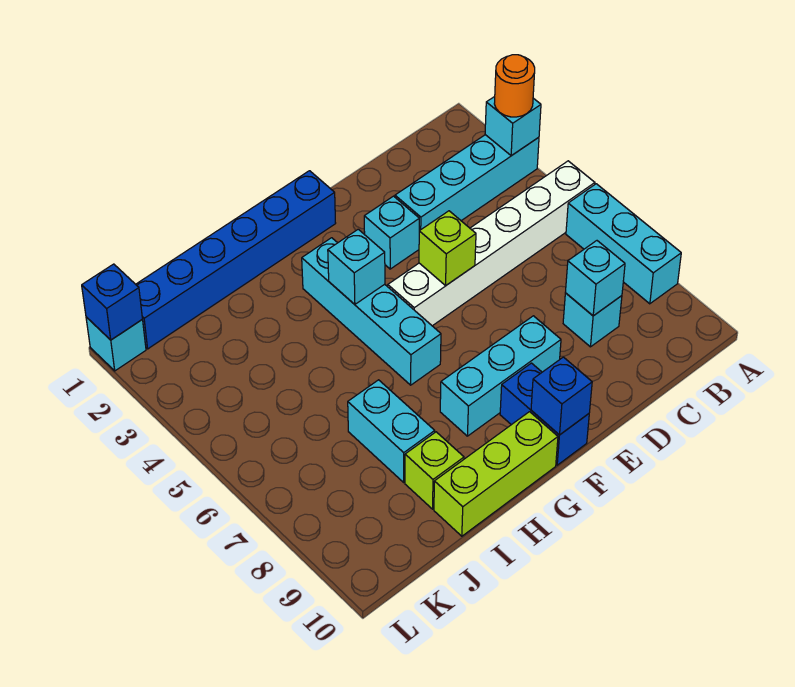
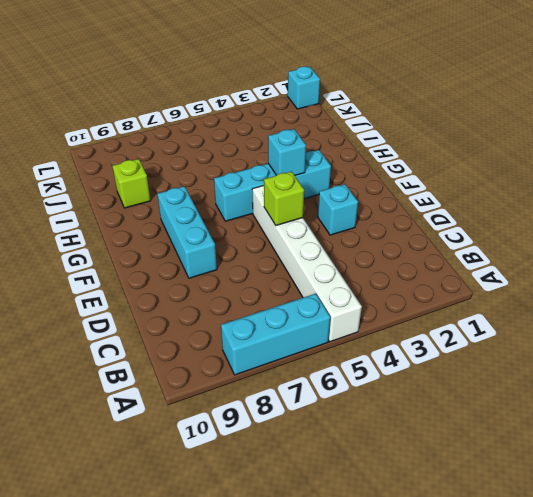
none -> cyan 1x4 brick [395,135,539,231]
none -> cyan 1x1 brick [563,293,622,347]
none -> blue 1x6 brick [136,171,336,349]

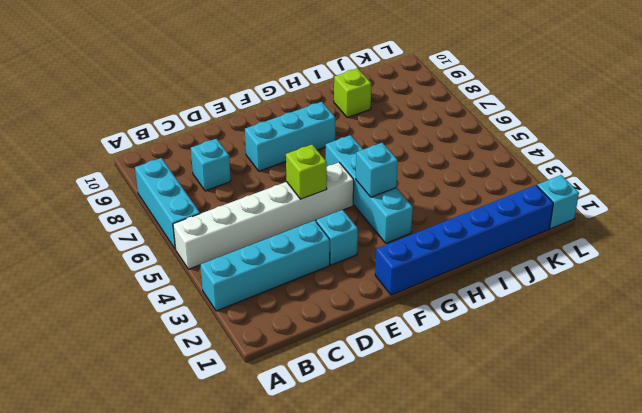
none -> blue 1x2 brick [500,363,589,465]
none -> lime 1x3 brick [434,412,558,536]
none -> cyan 1x2 brick [348,380,435,482]

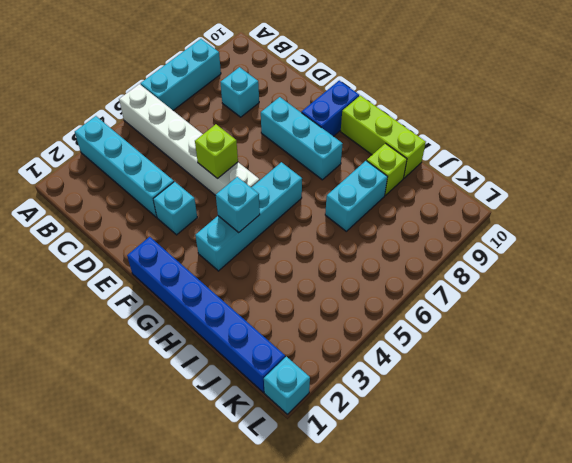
none -> cyan 1x1 brick [485,97,541,156]
none -> cyan 1x1 brick [565,241,625,316]
none -> blue 1x1 brick [531,357,592,435]

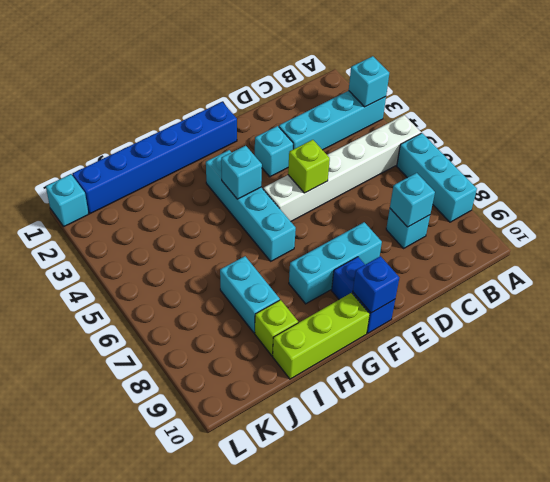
none -> blue 1x1 brick [82,264,142,340]
none -> orange 1x1 round brick [494,55,535,117]

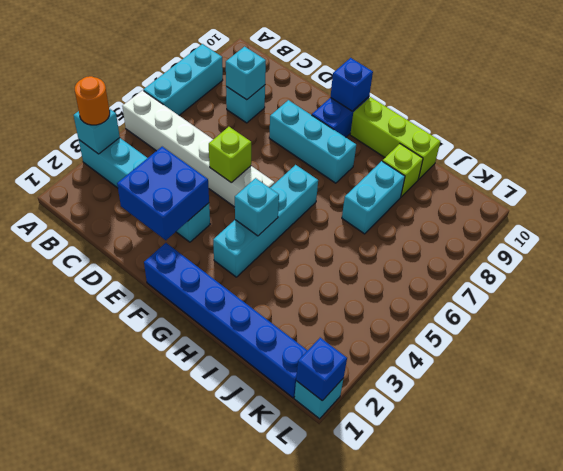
blue 2x2 brick [117,147,209,240] -> none

